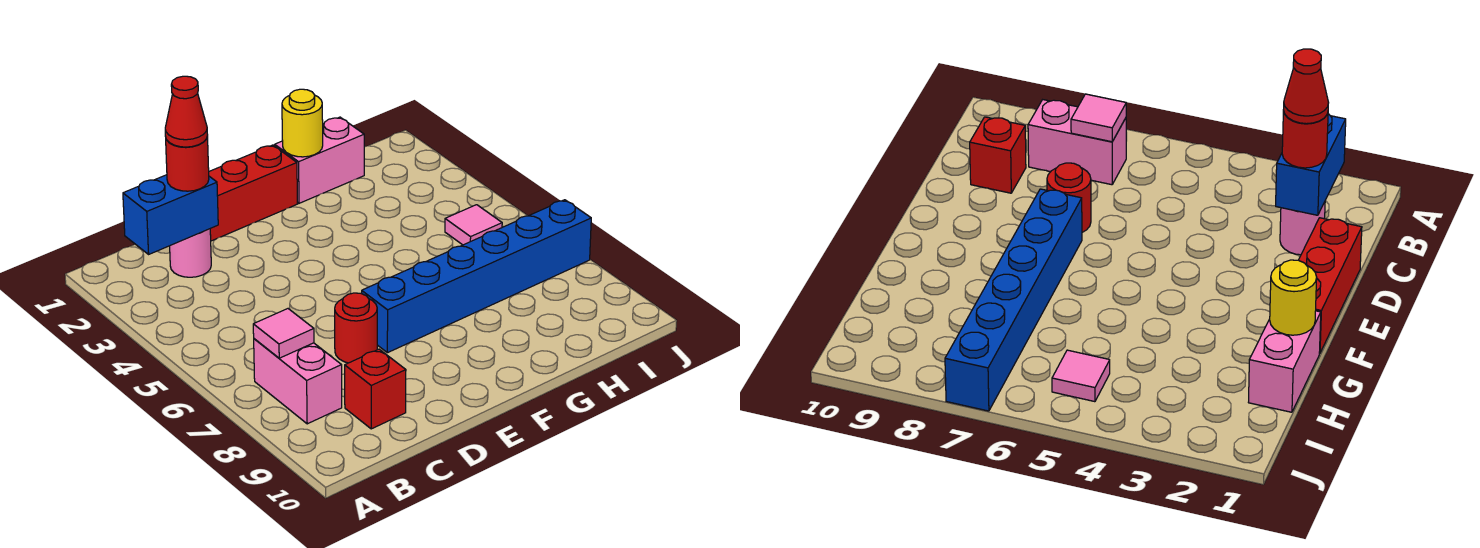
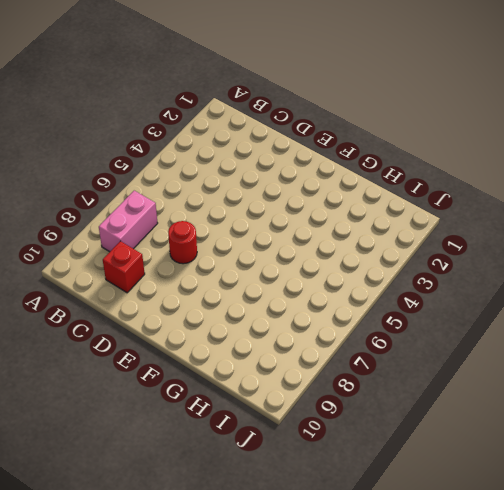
none -> pink 1x1 round brick [170,229,211,277]
none -> red 1x3 brick [209,145,297,241]
none -> blue 1x6 brick [362,200,591,353]

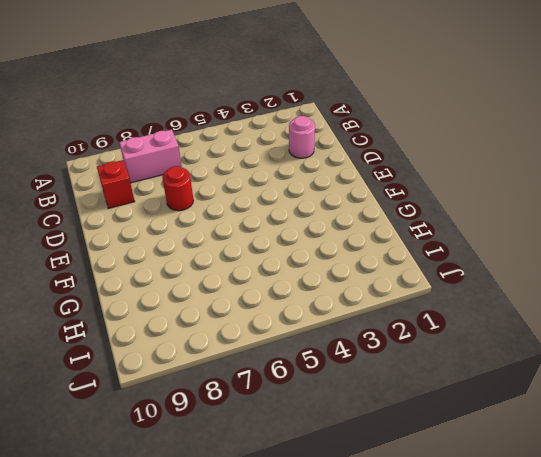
none -> red 1x3 brick [209,145,297,241]
none -> blue 1x6 brick [362,200,591,353]
none -> pink 1x2 brick [275,117,364,203]

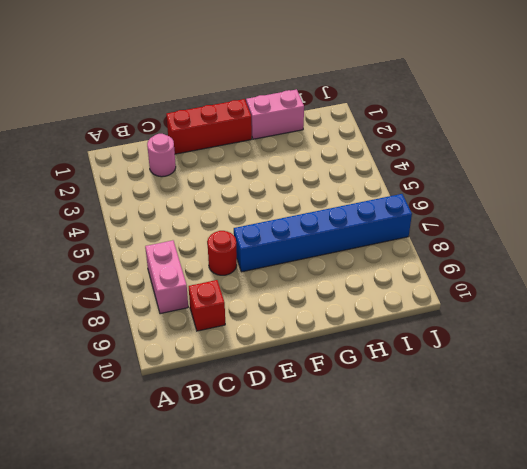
none -> pink 1x1 tile [445,205,502,245]
none -> blue 1x2 brick [123,175,218,254]
none -> pink 1x1 tile [253,309,314,358]

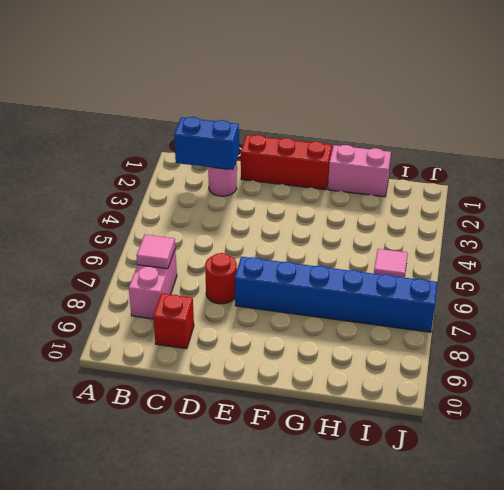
none -> yellow 1x1 round brick [282,89,323,157]
none -> red 1x1 round brick [166,136,209,191]
none -> red 1x1 cone [165,76,208,147]

